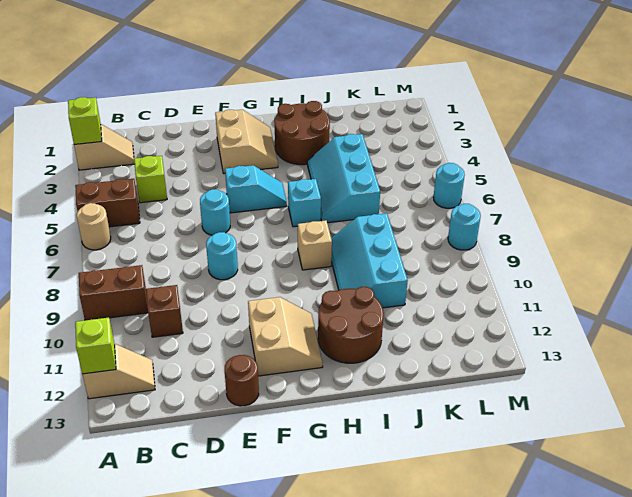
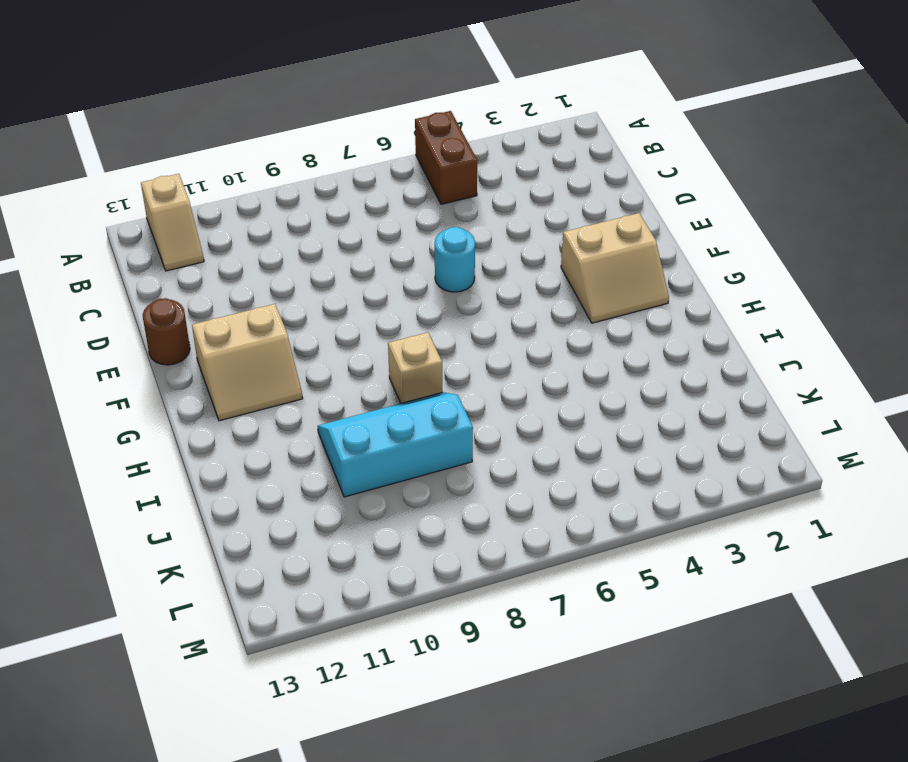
none -> tan 1x2 slope [74,124,134,170]
none -> tan 1x1 round brick [77,203,111,250]
none -> brown 1x2 brick [79,265,148,320]

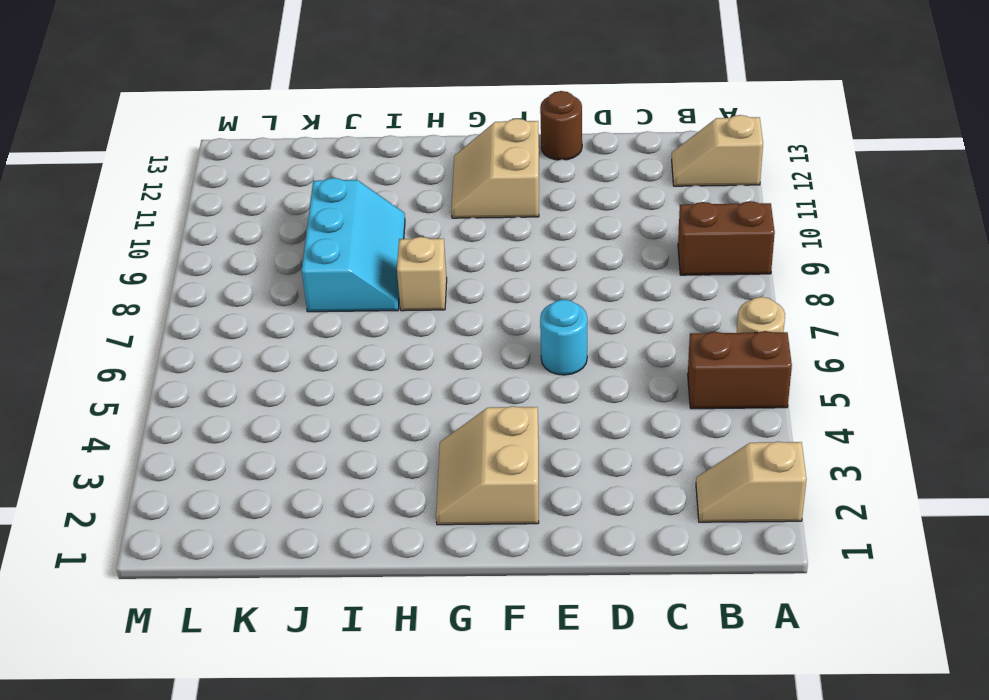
none -> lime 1x1 brick [134,156,167,203]
none -> brown 1x1 brick [146,285,183,337]
none -> cyan 1x1 round brick [206,232,238,280]

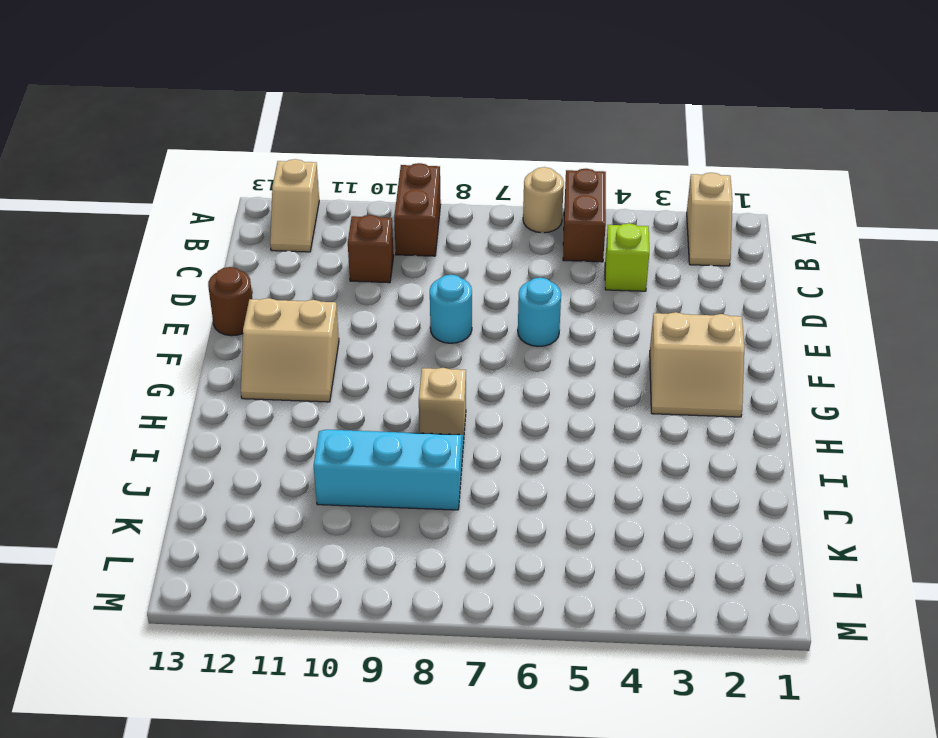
none -> cyan 1x2 slope [225,165,287,213]
none -> brown 2x2 round brick [275,101,330,165]
none -> cyan 1x1 brick [288,179,321,227]

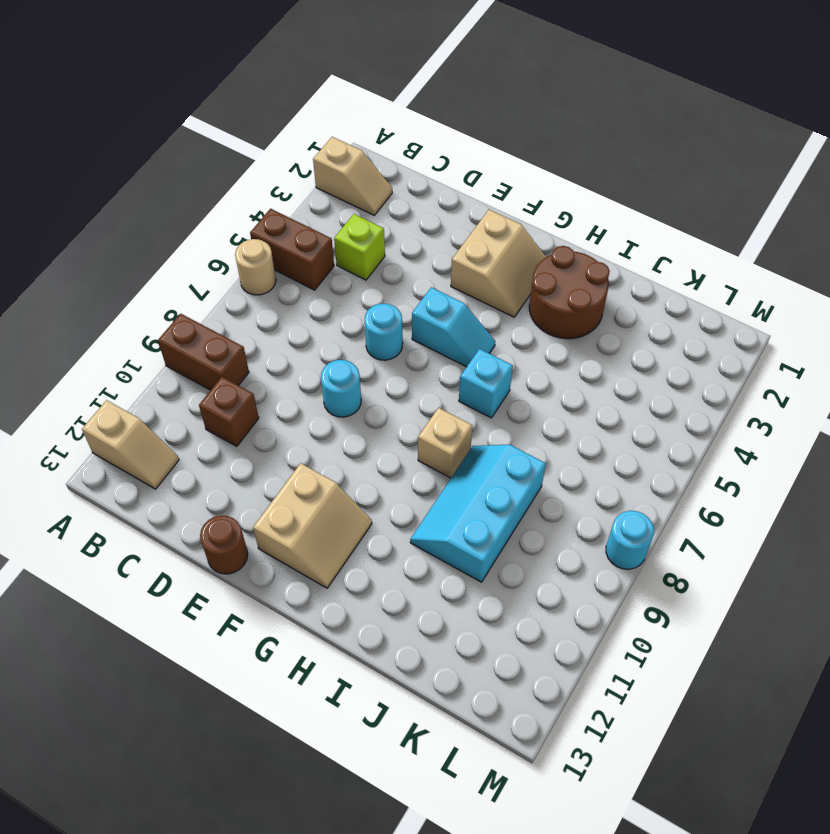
none -> brown 2x2 round brick [318,287,384,363]
none -> cyan 2x3 slope [307,134,380,223]
none -> cyan 1x1 round brick [433,163,465,208]

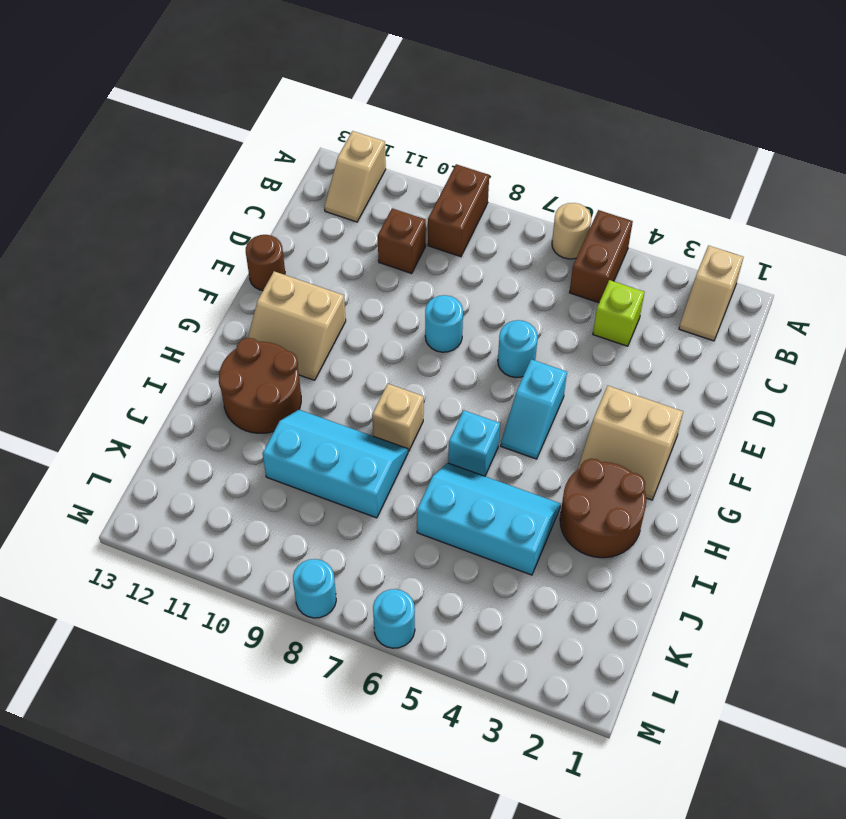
none -> lime 1x1 brick [68,97,102,145]
none -> lime 1x1 brick [75,318,116,374]

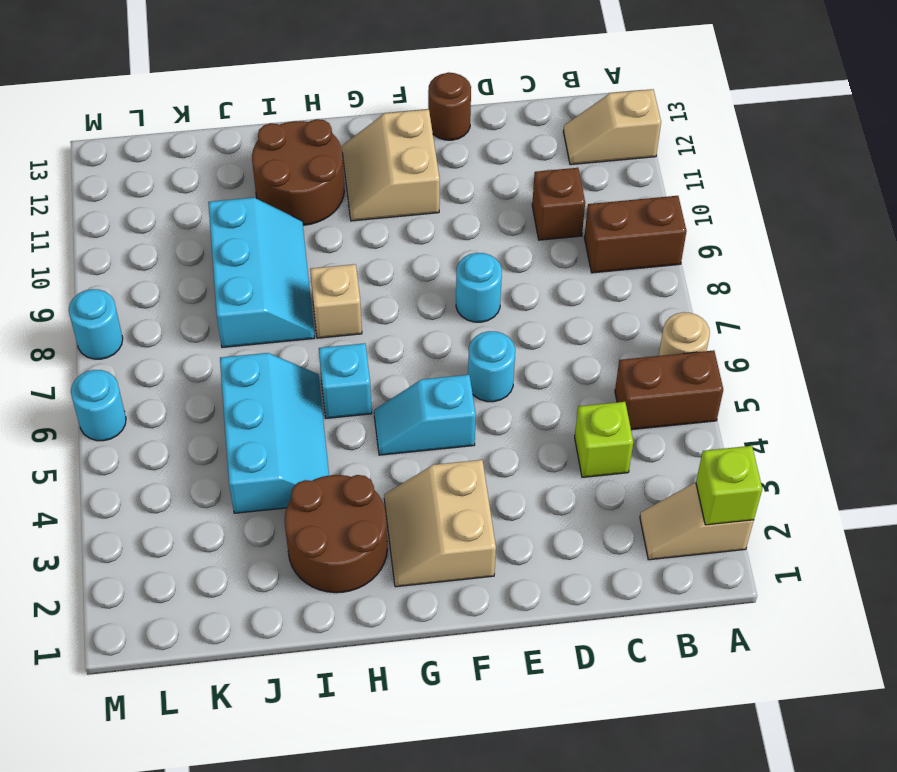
none -> lime 1x1 brick [75,318,116,374]

